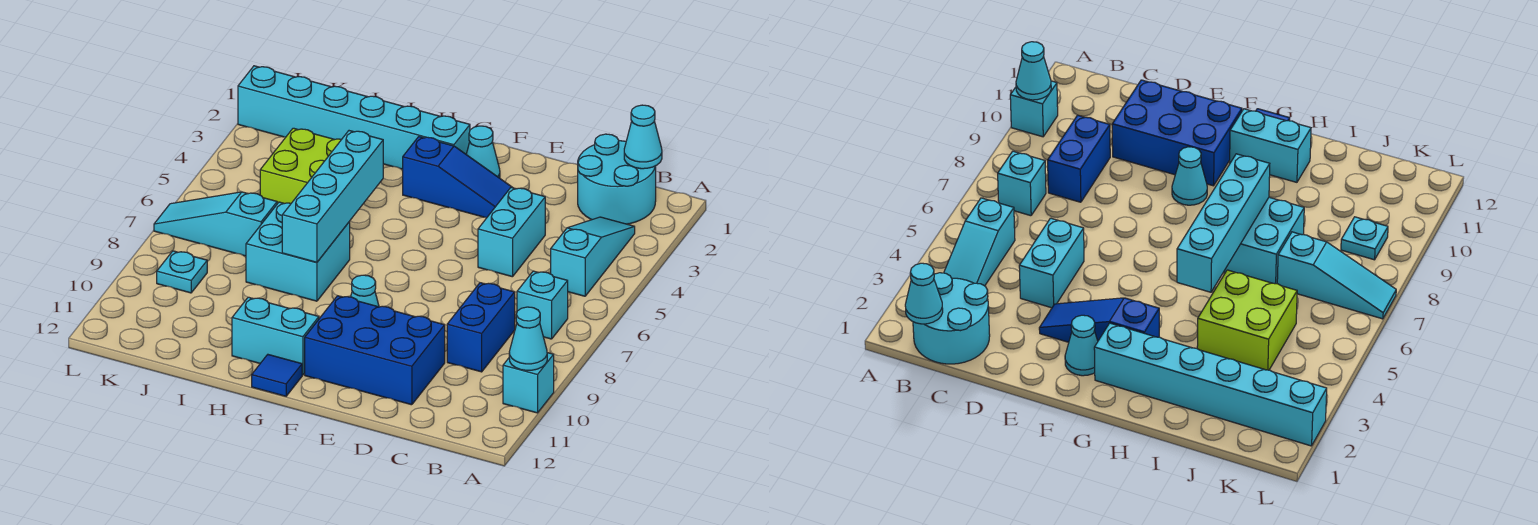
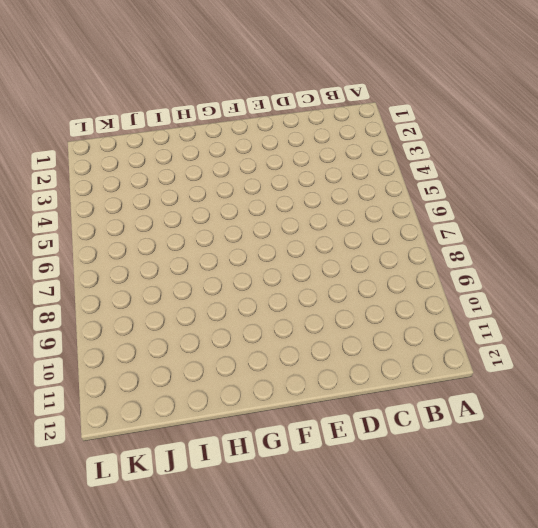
none -> cyan 1x1 brick [503,353,554,413]
none -> cyan 2x2 round brick [578,134,656,224]
none -> cyan 1x3 slope [551,217,635,296]

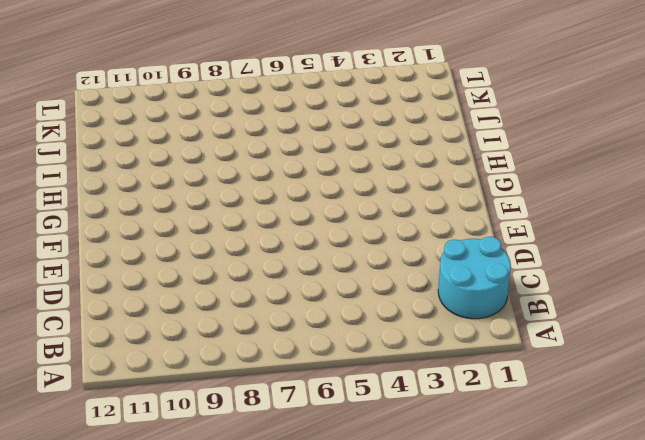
none -> cyan 1x1 brick [503,353,554,413]
none -> cyan 1x3 slope [551,217,635,296]
none -> cyan 1x1 brick [517,271,568,339]

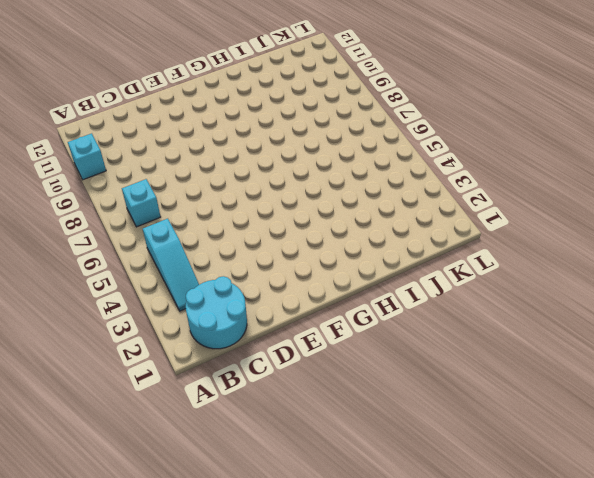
none -> blue 1x2 brick [447,283,515,372]
none -> cyan 1x2 brick [478,187,545,277]
none -> blue 2x3 brick [305,296,445,405]

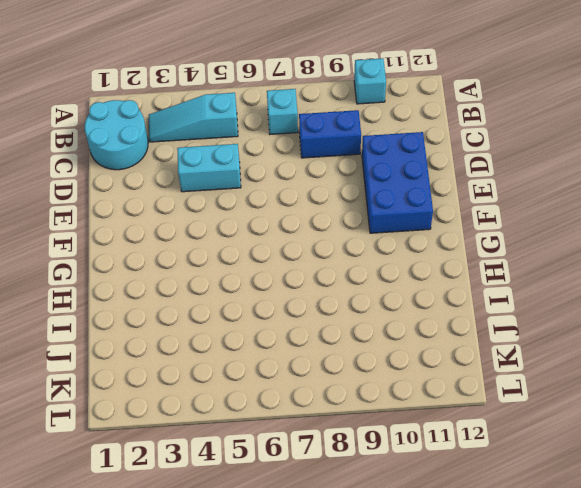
none -> blue 1x3 slope [403,137,513,218]
none -> cyan 1x1 cone [466,126,500,178]
none -> cyan 1x1 cone [351,275,379,307]

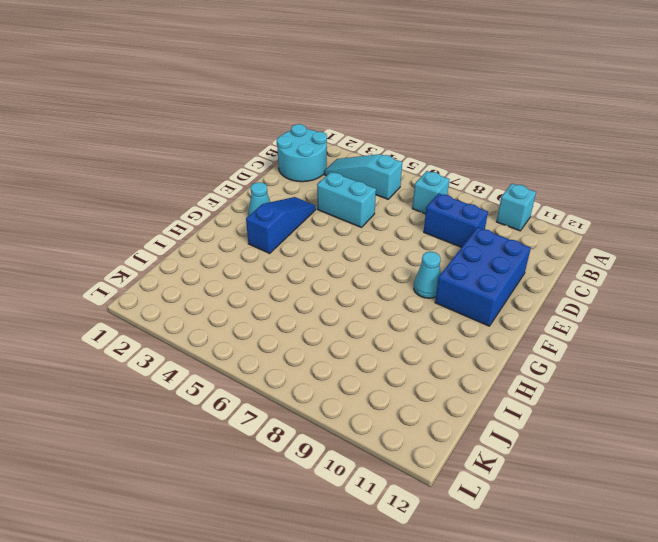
none -> cyan 1x6 brick [238,66,470,169]
none -> cyan 1x2 brick [232,297,319,375]
none -> blue 1x1 tile [252,355,302,396]

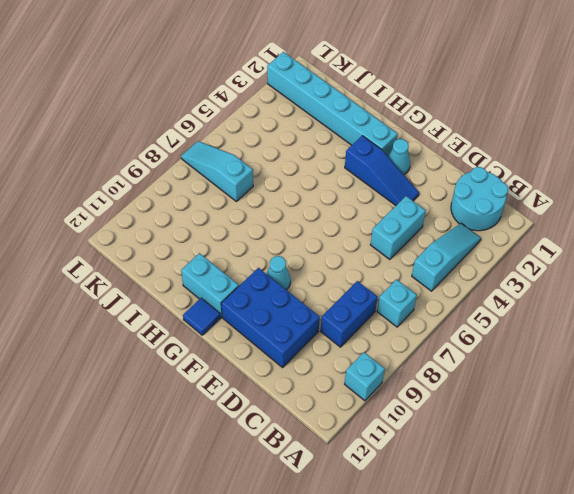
none -> cyan 2x2 brick [246,202,350,301]
none -> lime 2x2 brick [260,128,342,204]
none -> cyan 1x1 plate [157,251,207,293]

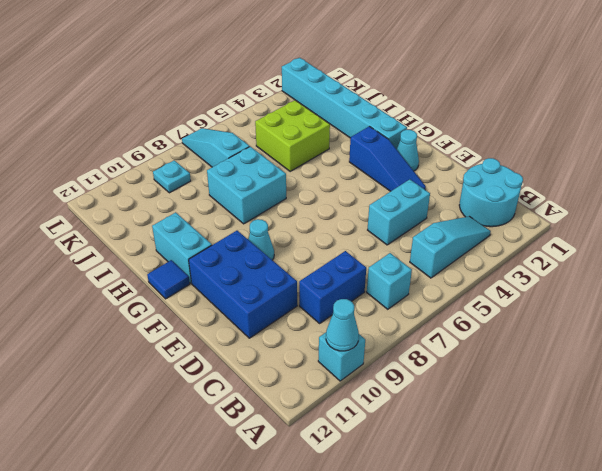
none -> cyan 1x1 cone [624,105,662,169]
none -> cyan 1x4 brick [282,131,383,262]

